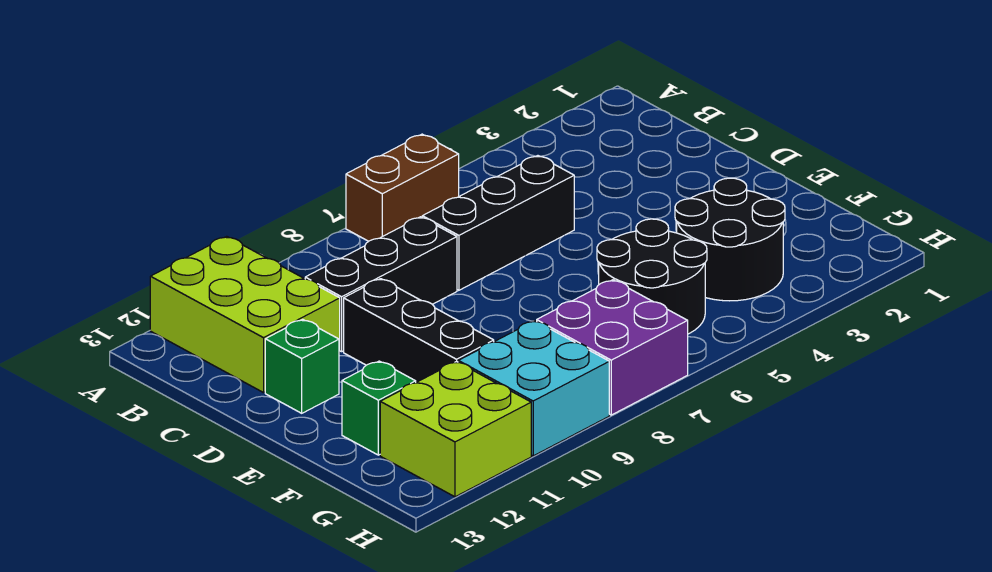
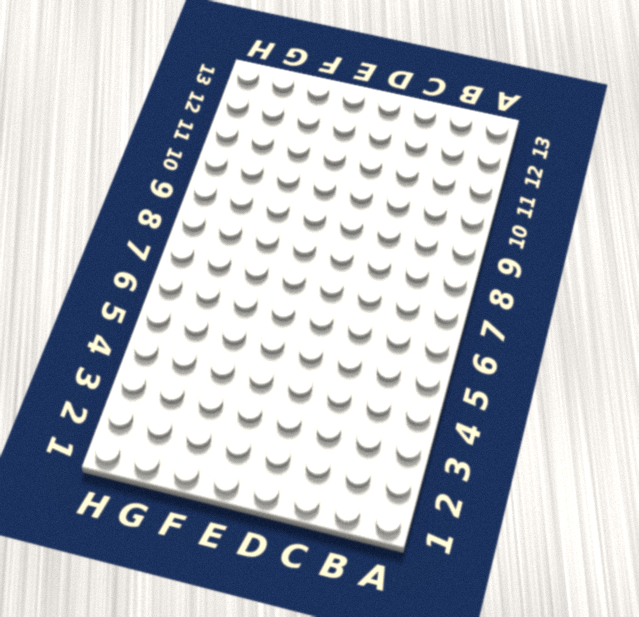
none -> brown 1x2 brick [346,134,459,241]
none -> lime 2x3 brick [150,236,340,393]
none -> black 1x3 brick [422,156,574,290]

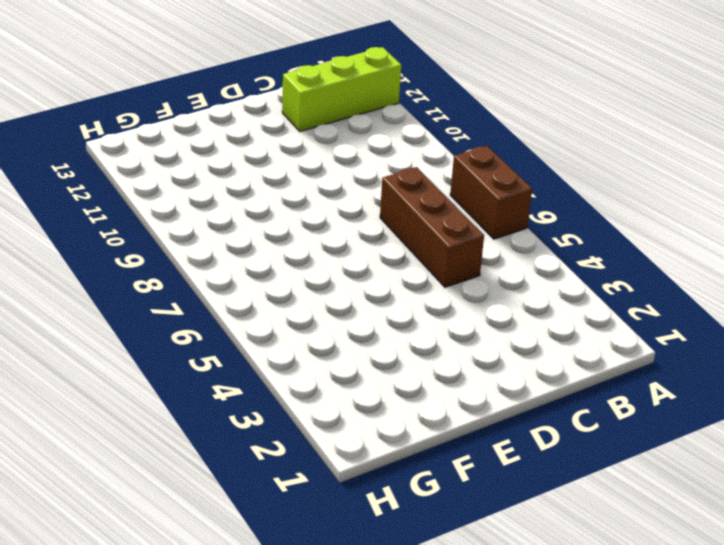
lime 1x3 brick [282,47,401,131] -> lime 2x3 brick [150,236,340,393]
brown 1x3 brick [380,167,484,287] -> black 1x3 brick [422,156,574,290]
none -> black 1x3 brick [305,217,457,352]
none -> black 1x3 brick [344,279,494,382]
none -> green 1x1 brick [265,319,339,413]

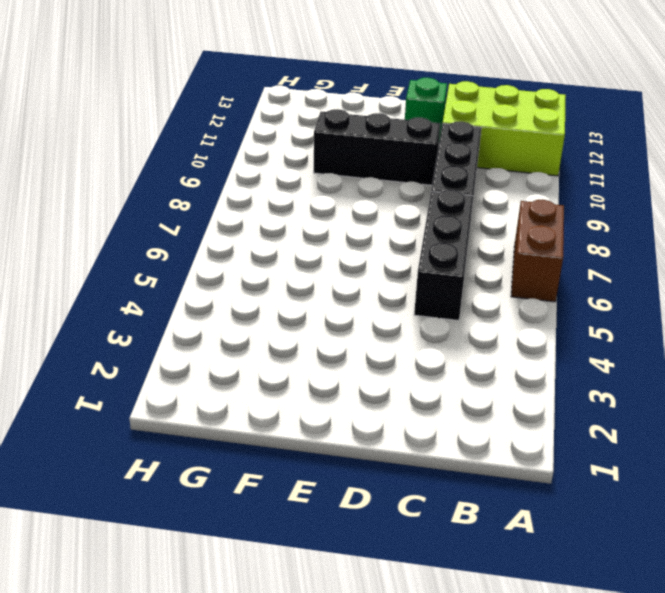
none -> black 2x2 round brick [675,178,785,301]
none -> black 2x2 round brick [597,219,707,334]
none -> green 1x1 brick [342,361,416,455]

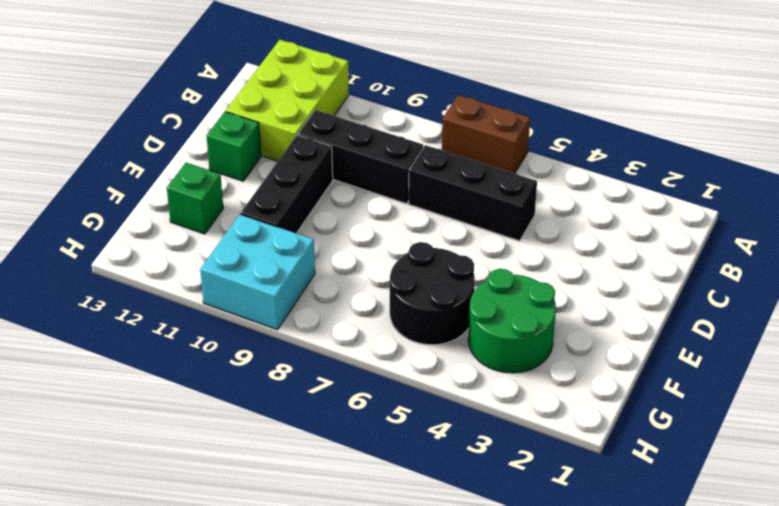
green 2x2 round brick [468,269,556,373] -> black 2x2 round brick [675,178,785,301]
none -> purple 2x2 brick [537,280,688,415]
none -> lime 2x2 brick [380,361,531,497]

